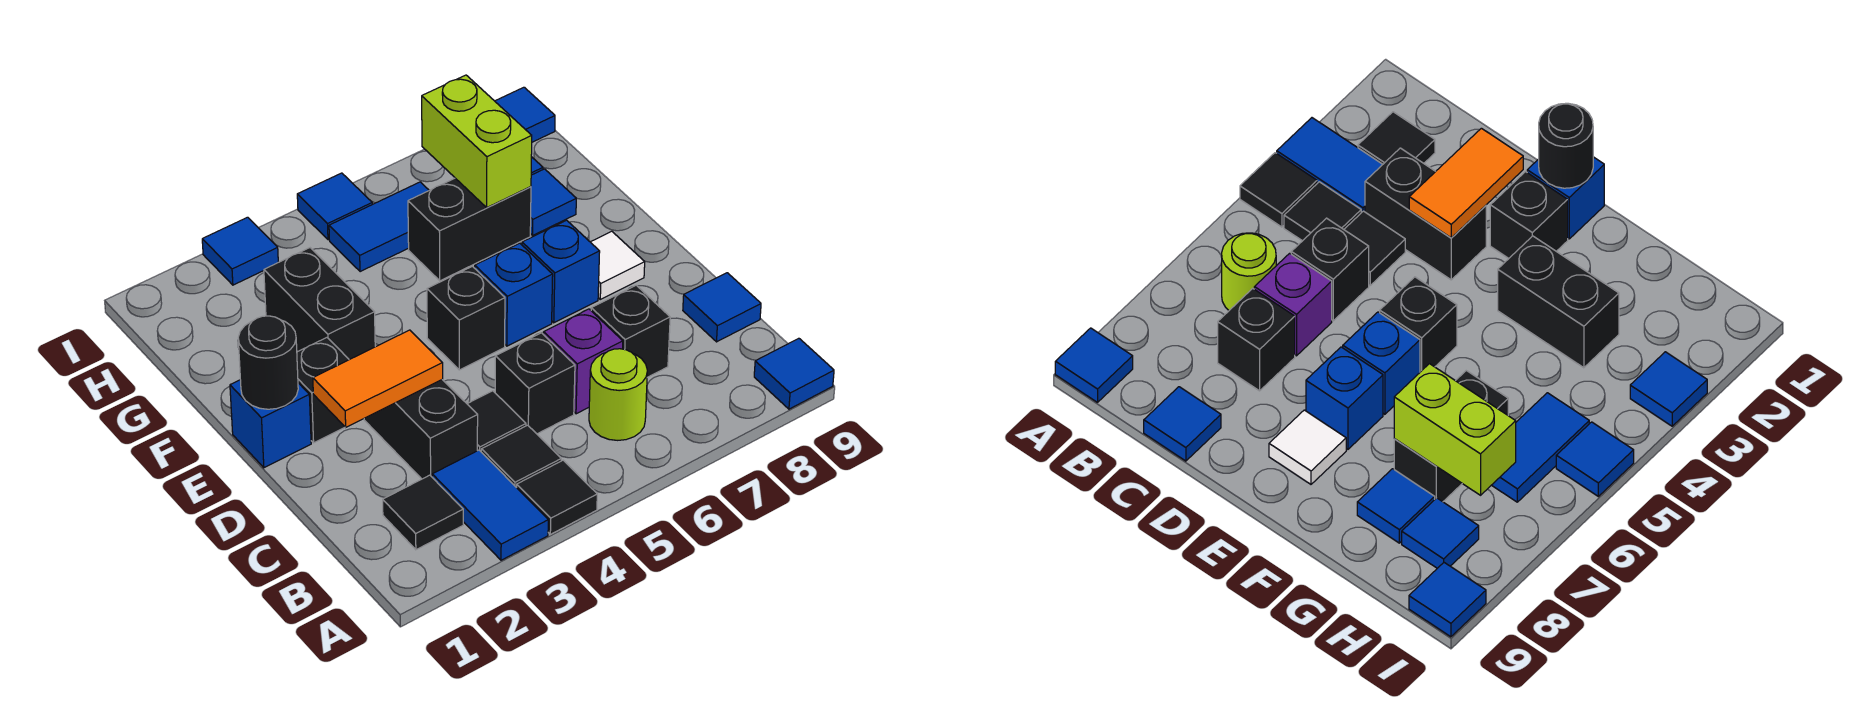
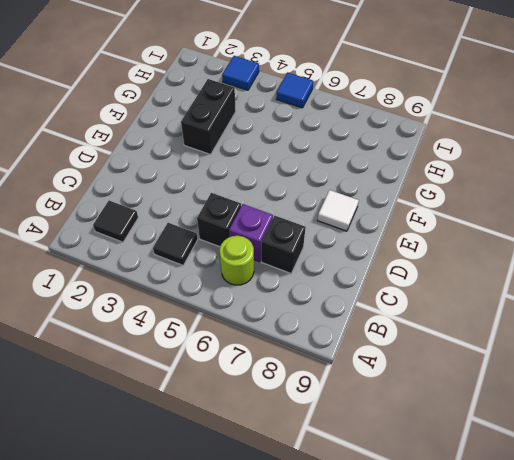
none -> blue 1x2 tile [432,450,548,560]
none -> black 1x1 tile [517,460,597,534]
none -> blue 1x1 tile [754,338,834,409]

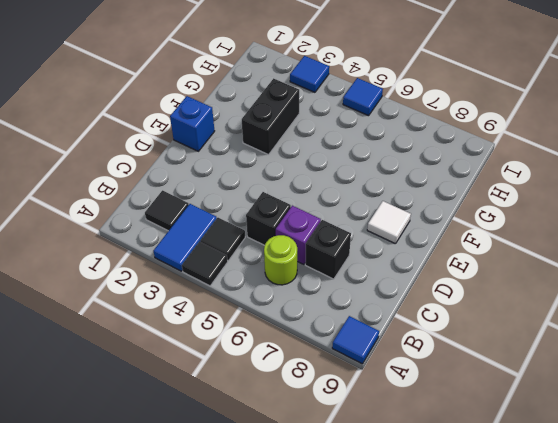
none -> black 1x2 brick [364,380,478,479]
none -> black 1x1 tile [468,391,526,451]
none -> blue 1x1 tile [683,273,761,342]

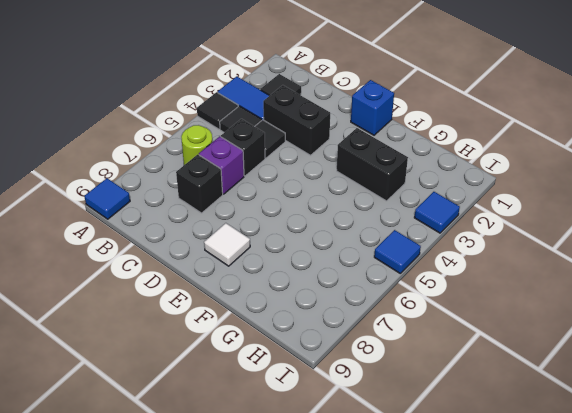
none -> blue 1x1 tile [683,273,761,342]
none -> black 1x1 brick [297,338,349,443]
none -> black 1x1 brick [427,266,505,370]

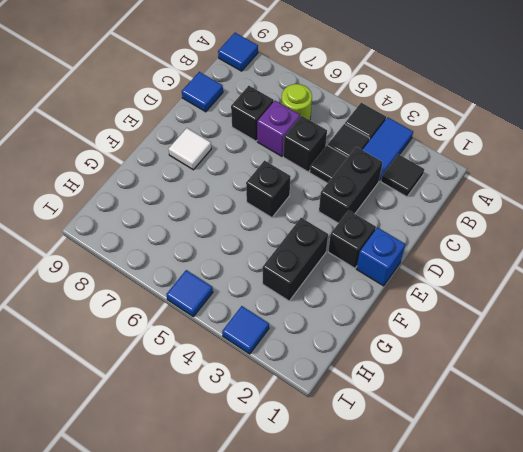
none -> blue 1x1 brick [475,243,553,346]
none -> blue 1x1 brick [522,220,600,323]
none -> black 1x2 brick [408,178,531,281]

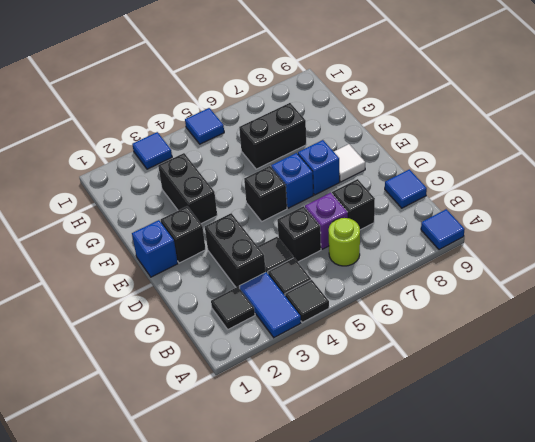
none -> blue 1x1 tile [530,169,576,235]
none -> blue 1x2 tile [329,182,429,272]
none -> blue 1x1 tile [1402,498,1479,568]

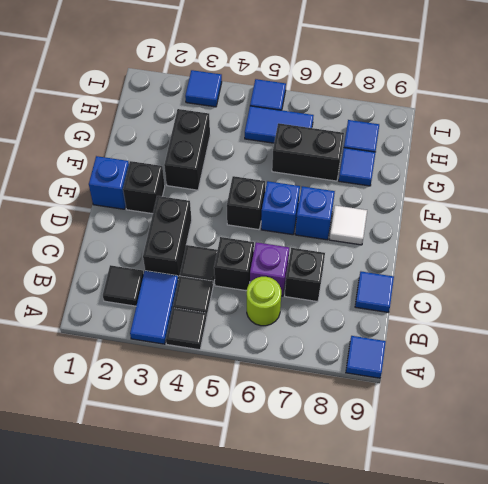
none -> blue 1x1 tile [495,87,555,142]
none -> orange 1x2 tile [313,330,443,427]
none -> black 1x1 round brick [238,316,298,409]

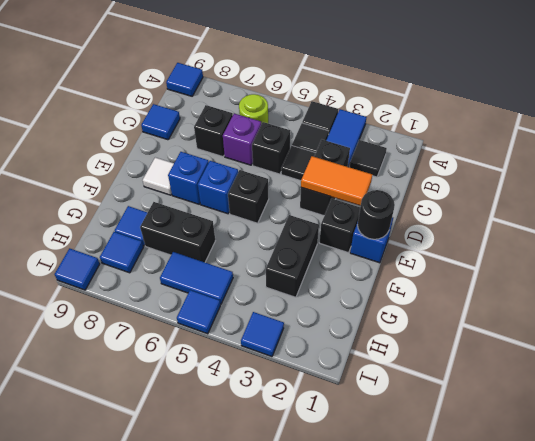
none -> lime 1x2 brick [422,75,532,207]

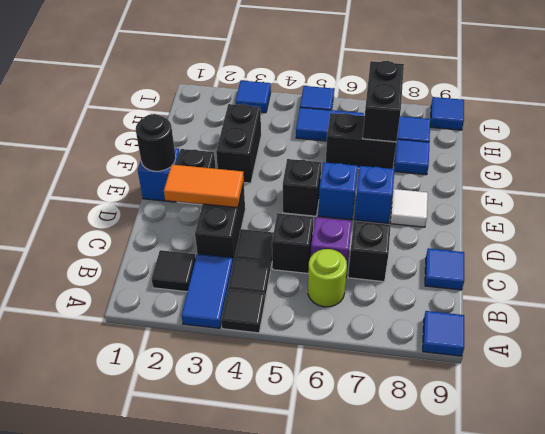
black 1x2 brick [363,61,404,142] -> lime 1x2 brick [422,75,532,207]

